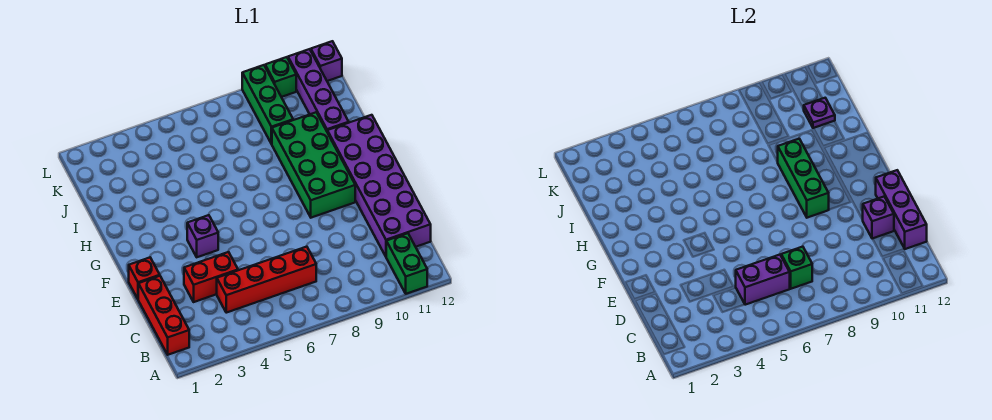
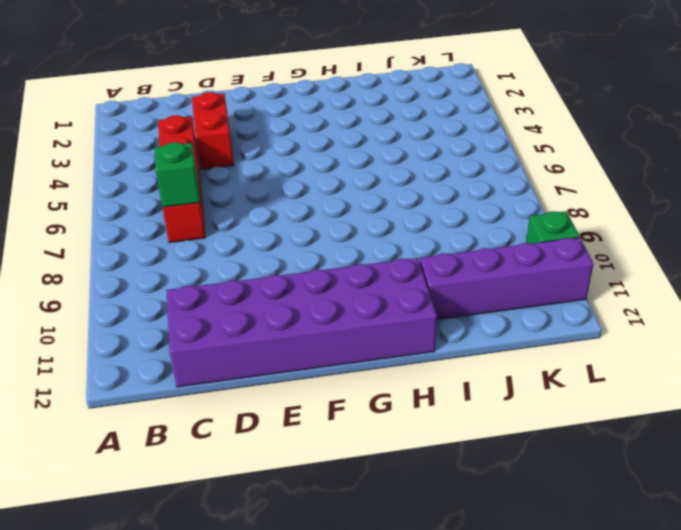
none -> green 1x2 brick [386,233,427,294]
none -> red 1x3 brick [138,276,189,355]
none -> red 1x1 brick [129,258,160,299]

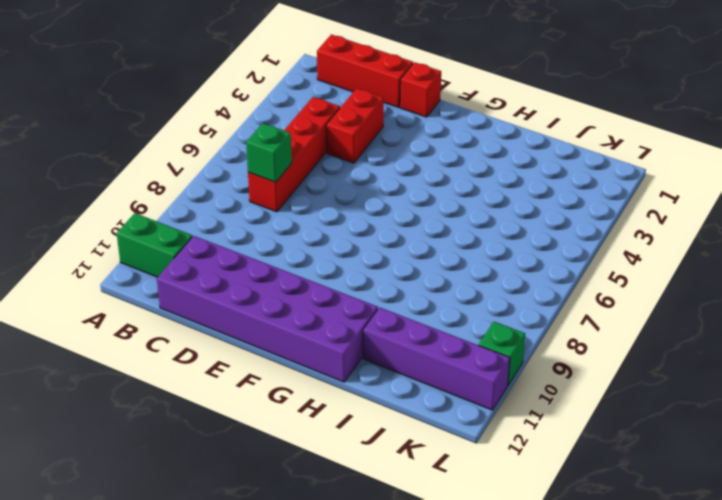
none -> purple 1x1 brick [187,215,218,257]
none -> green 2x4 brick [272,112,355,218]
none -> green 1x3 brick [242,65,293,144]

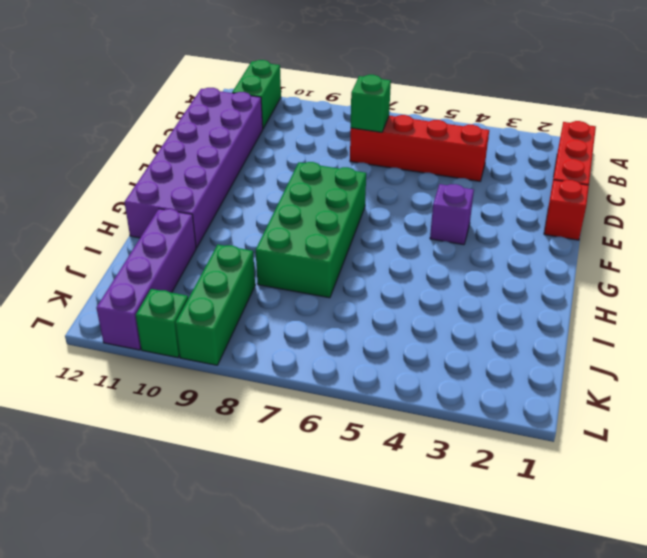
green 2x4 brick [256,162,366,298] -> green 2x4 brick moved to [272,112,355,218]
none -> red 1x2 brick [184,252,238,302]
none -> purple 1x1 brick [311,41,342,81]
none -> purple 1x2 brick [736,255,790,305]

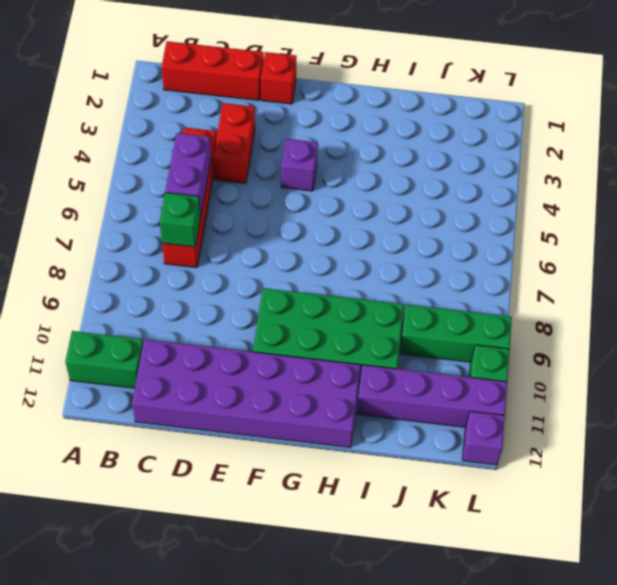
none -> purple 1x3 brick [876,170,927,249]
none -> purple 1x1 brick [863,197,894,239]
none -> green 1x3 brick [778,139,829,218]

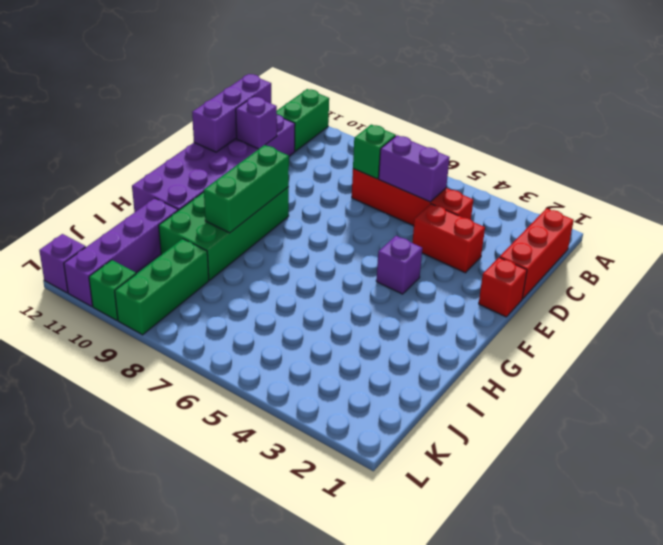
none -> purple 1x1 plate [804,98,835,128]

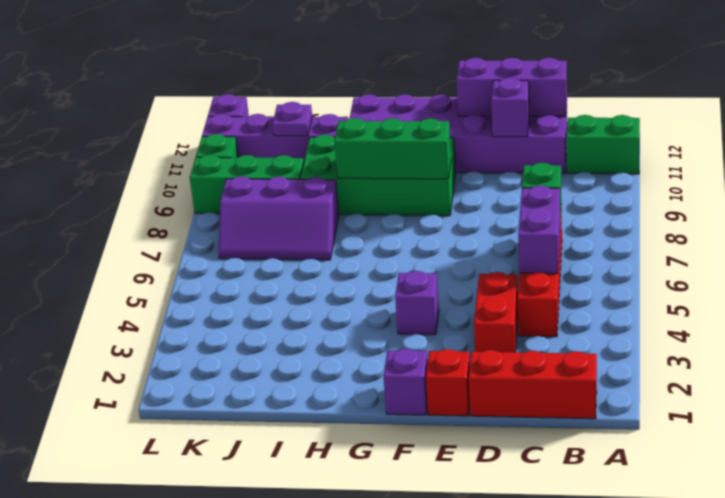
purple 1x1 brick [383,349,428,415] -> none
purple 2x3 slope [218,176,339,260] -> none

